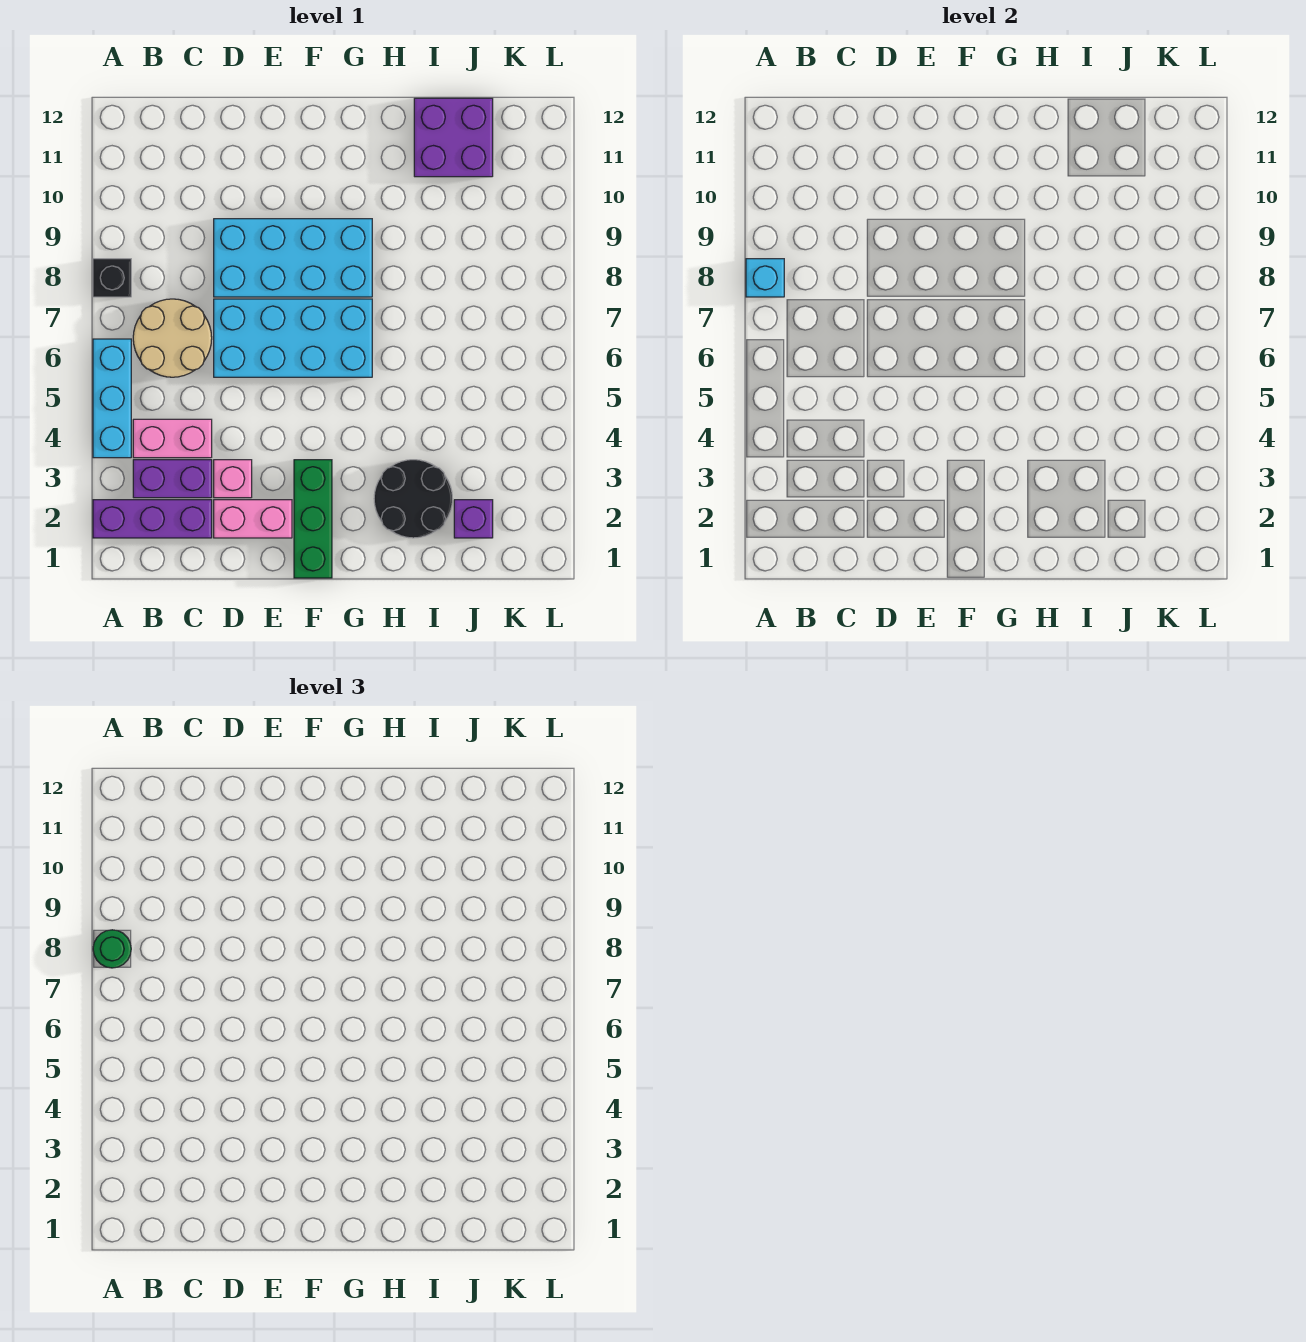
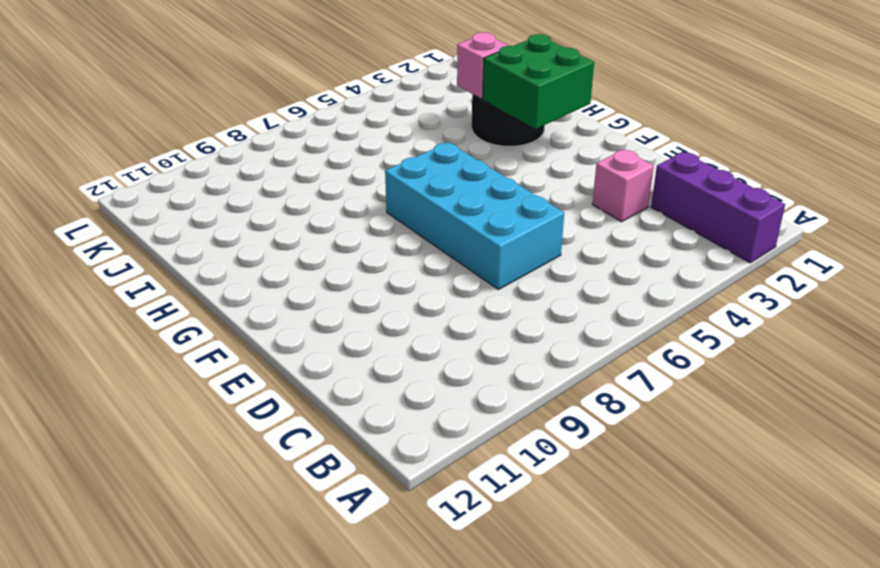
green 2x2 brick [483,34,594,129] -> none
pink 1x1 brick [457,32,509,99] -> none
none -> cyan 1x3 brick [93,339,131,458]
none -> black 1x1 brick [93,259,131,297]
none -> purple 1x2 brick [133,460,212,498]

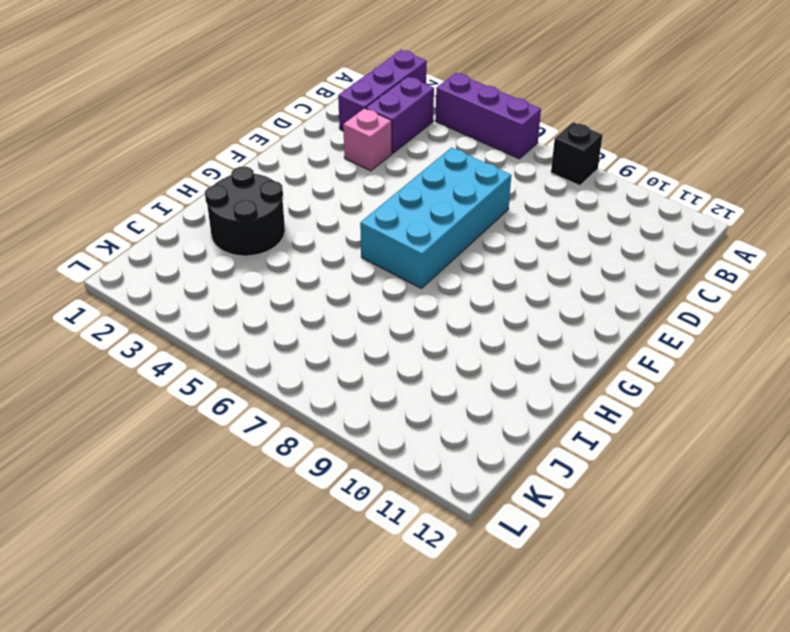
purple 1x3 brick [435,73,541,159] -> cyan 1x3 brick [93,339,131,458]
none -> pink 1x2 brick [133,419,212,458]
none -> tan 2x2 round brick [133,299,212,377]
none -> pink 1x2 brick [214,500,292,538]

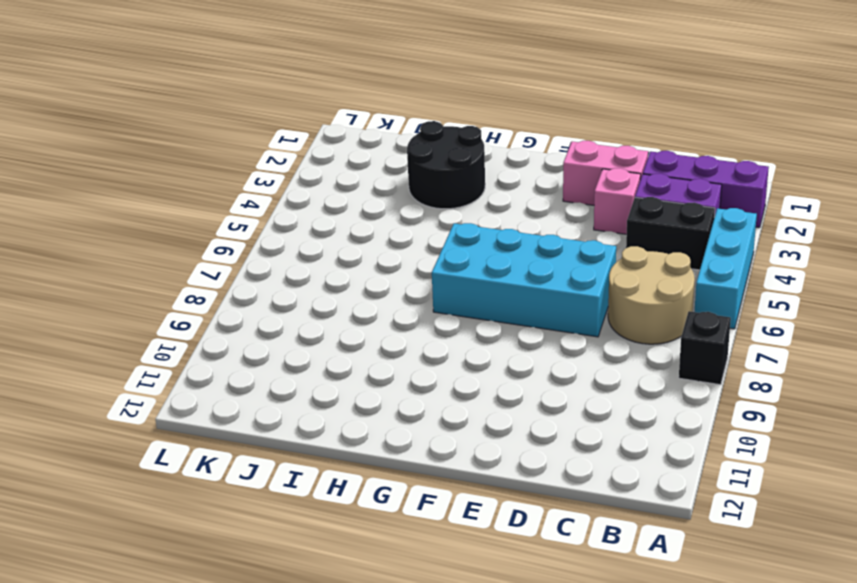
black 1x2 brick [626,197,715,270] -> pink 1x2 brick [133,419,212,458]
none -> cyan 2x4 brick [214,219,372,297]
none -> green 1x3 brick [294,460,332,578]
none -> purple 2x2 brick [414,98,493,177]

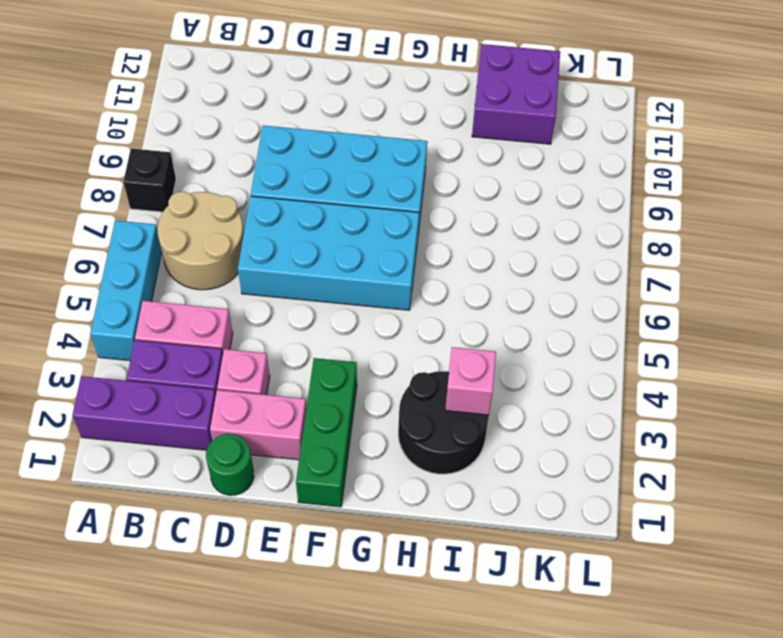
green 1x1 round brick [206,434,254,495] -> green 1x1 round brick moved to [93,930,131,968]
pink 1x1 brick [445,347,496,415] -> none
none -> purple 1x1 brick [454,500,493,538]
none -> cyan 1x1 brick [746,259,784,297]

